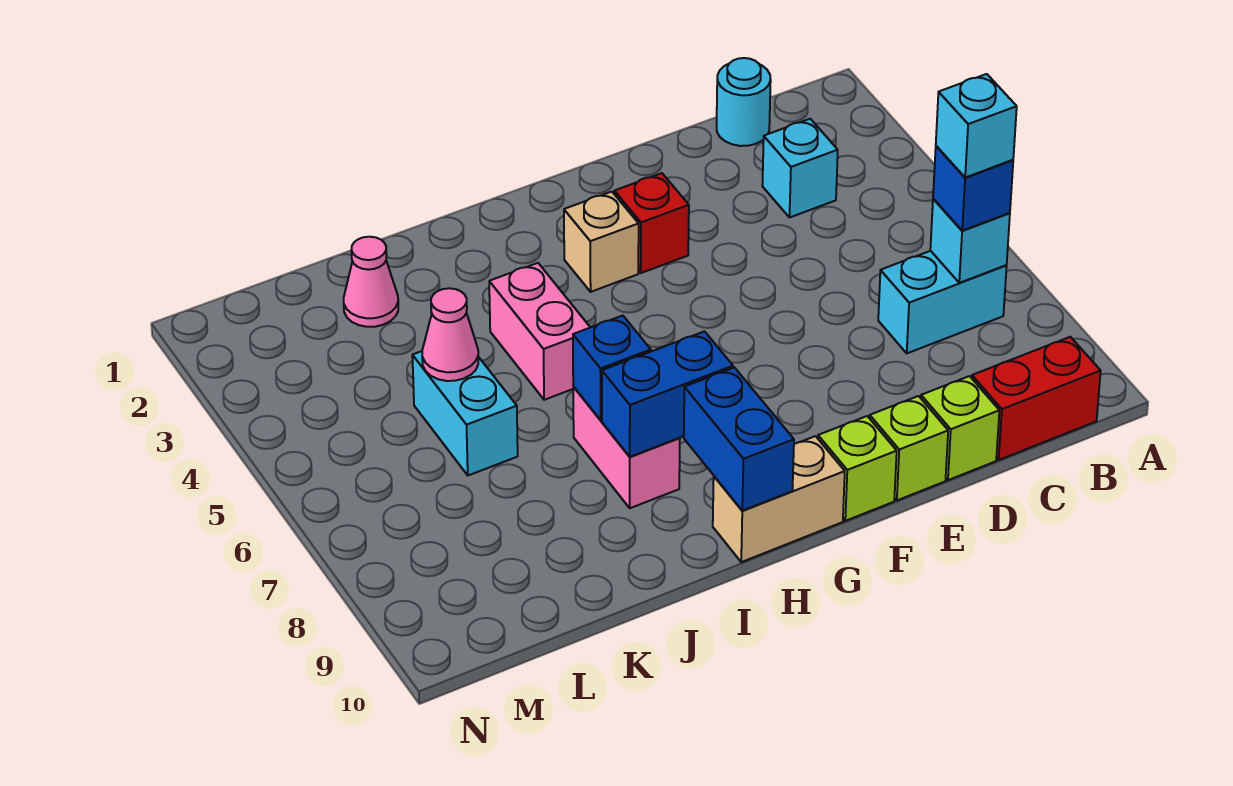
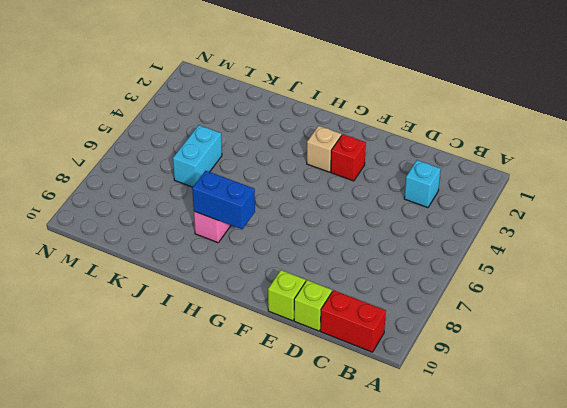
none -> cyan 1x2 brick [878,251,1007,353]
none -> cyan 1x1 round brick [717,58,771,146]
none -> lime 1x1 brick [818,416,897,521]

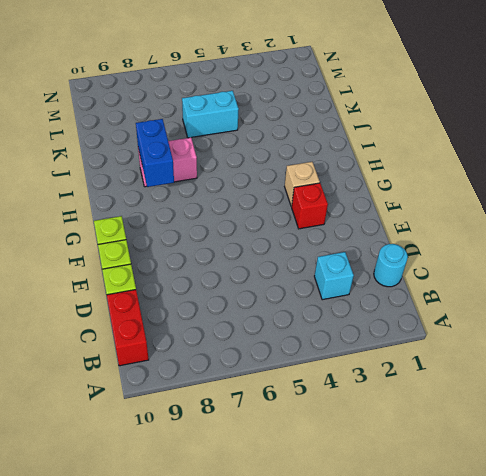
none -> cyan 1x2 brick [878,251,1007,353]
none -> tan 1x2 brick [713,436,845,562]
none -> pink 1x2 brick [489,263,590,400]

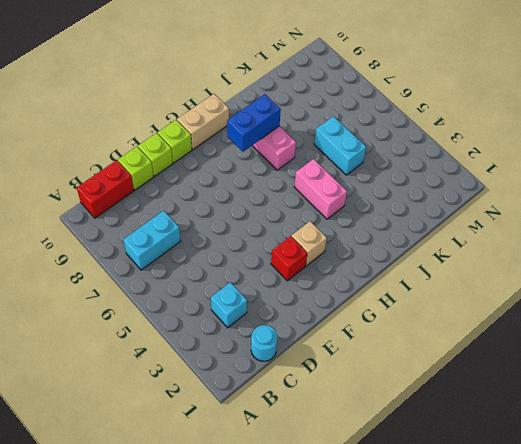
none -> pink 1x1 cone [344,237,398,327]
none -> cyan 1x1 brick [930,199,1010,283]
none -> blue 1x2 brick [684,368,794,511]

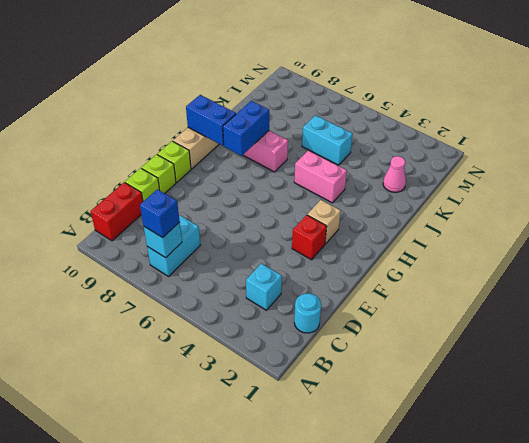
none -> blue 1x1 brick [573,316,651,420]
none -> pink 1x1 cone [422,288,478,381]
none -> cyan 1x1 brick [936,74,1017,177]

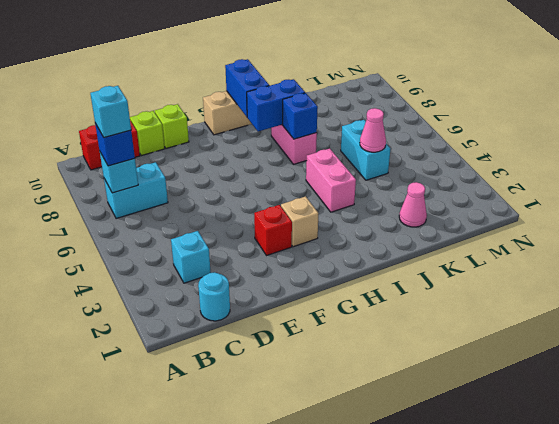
none -> lime 1x1 brick [818,416,897,521]

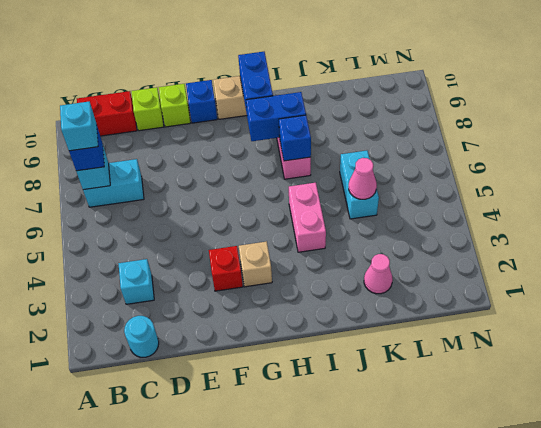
blue 1x1 brick [186,80,217,123] -> lime 1x1 brick [818,416,897,521]

